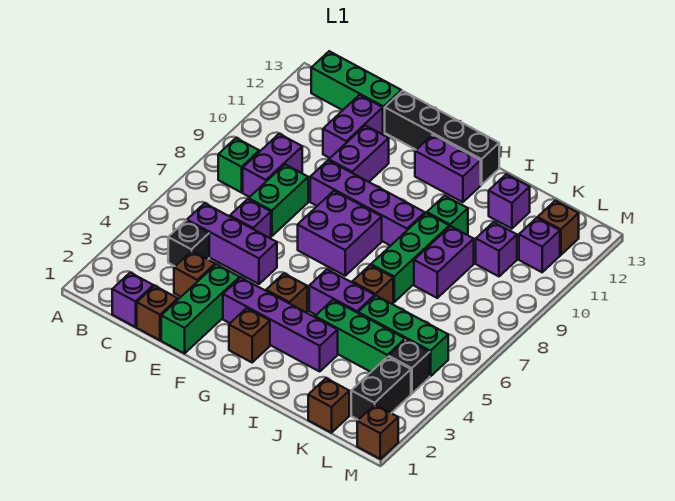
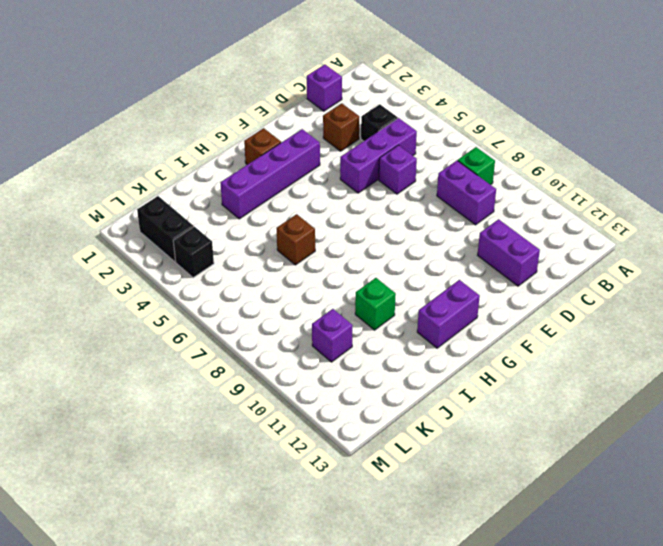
none -> green 1x3 brick [311,51,401,132]
none -> brown 1x1 brick [137,286,178,340]
none -> green 1x2 brick [249,165,308,236]
none -> green 1x3 brick [161,264,240,354]

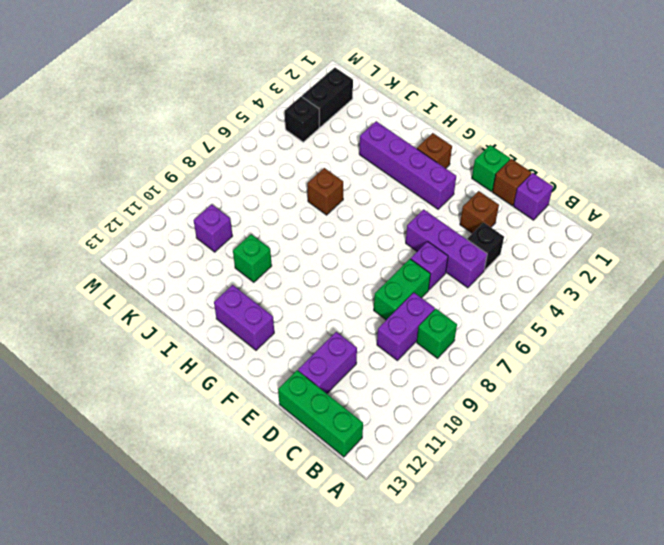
green 1x1 brick [472,145,510,191] -> green 1x3 brick [161,264,240,354]
none -> purple 1x4 brick [310,160,425,246]
none -> purple 1x2 brick [329,125,389,182]
none -> black 1x4 brick [385,91,499,185]
none -> purple 2x2 brick [298,191,382,276]

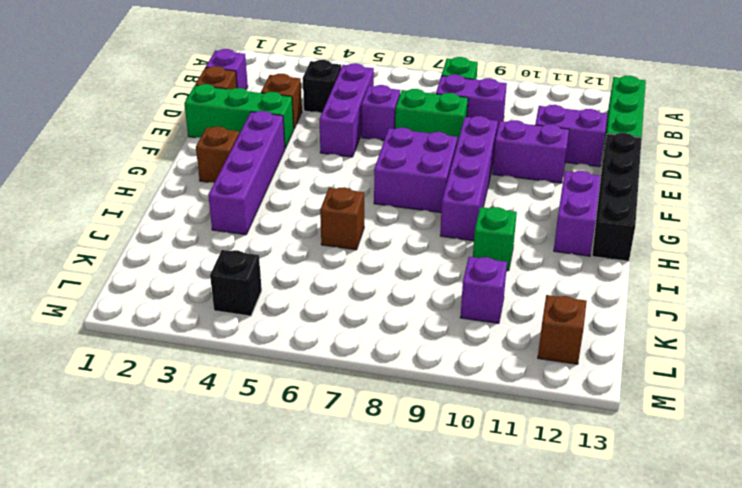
none -> brown 1x1 brick [266,274,307,312]
none -> purple 1x2 brick [309,269,375,315]
none -> green 1x3 brick [315,300,405,372]
none -> green 1x3 brick [371,213,449,302]

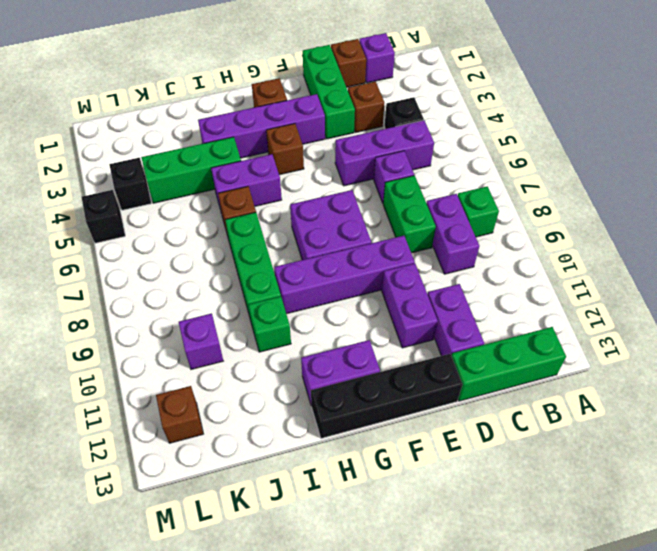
black 1x1 brick [82,190,125,243] -> none
none -> green 1x3 brick [358,296,448,377]
none -> purple 1x2 brick [414,226,474,298]
none -> purple 1x1 brick [489,174,530,229]
none -> brown 1x1 brick [308,378,349,433]

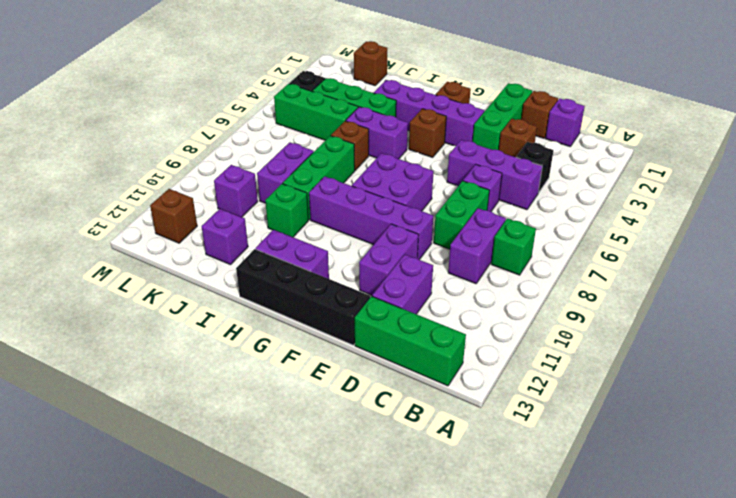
none -> black 1x2 brick [351,357,411,420]
none -> purple 1x1 brick [519,218,560,272]
none -> brown 1x1 brick [357,405,398,459]

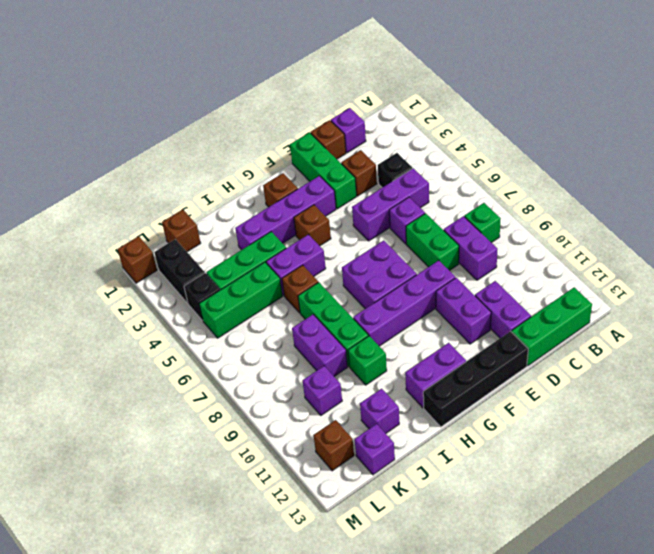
purple 1x1 brick [355,424,395,475] -> purple 1x1 brick moved to [519,218,560,272]

